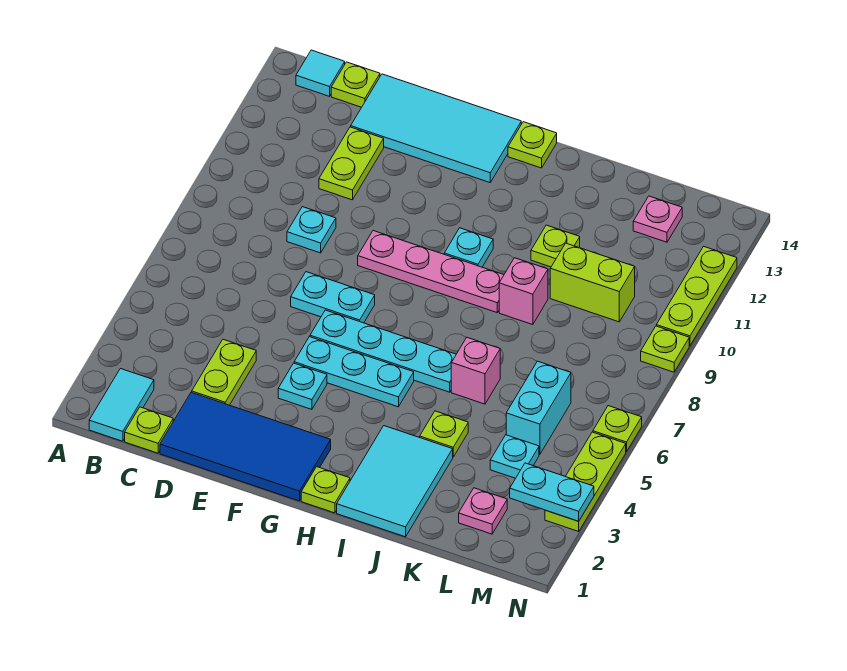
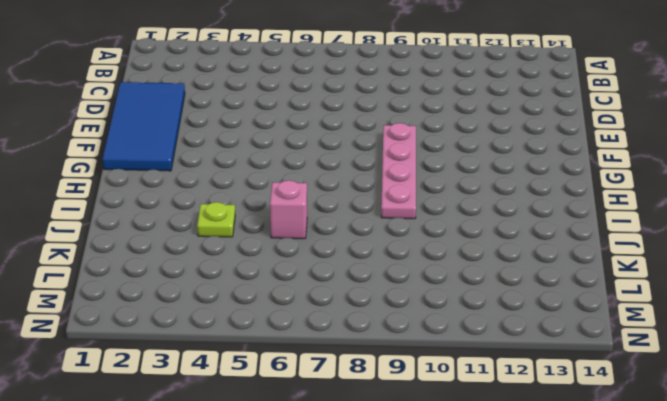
none -> cyan 1x2 tile [89,369,154,441]
none -> cyan 1x1 tile [296,50,345,96]
none -> lime 1x1 plate [125,407,173,453]
none -> lime 1x1 plate [331,62,380,107]

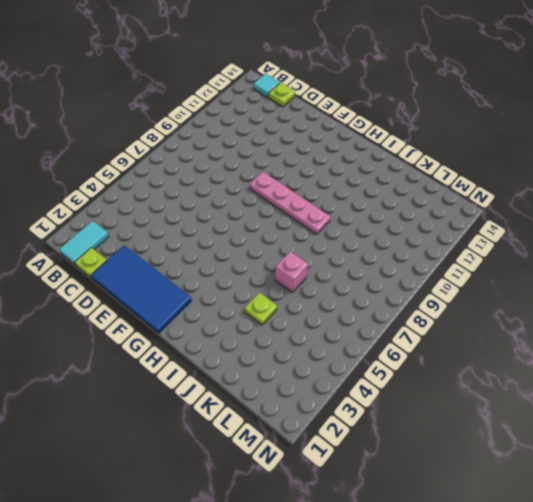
none -> lime 1x2 plate [192,339,256,405]
none -> cyan 1x1 plate [287,207,336,253]
none -> lime 1x2 plate [319,127,384,200]
none -> cyan 2x4 tile [351,74,521,182]

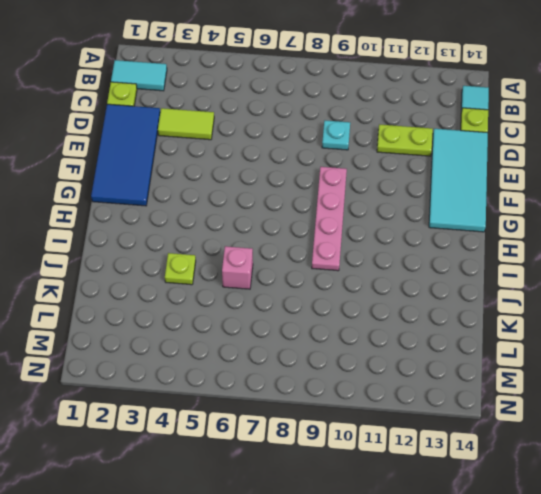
lime 1x2 tile [158,108,214,140] -> lime 1x2 plate [192,339,256,405]
none -> cyan 1x2 plate [291,272,375,323]
none -> cyan 1x1 plate [278,363,327,409]
none -> cyan 1x3 plate [294,337,414,407]
none -> cyan 1x4 plate [310,310,456,392]

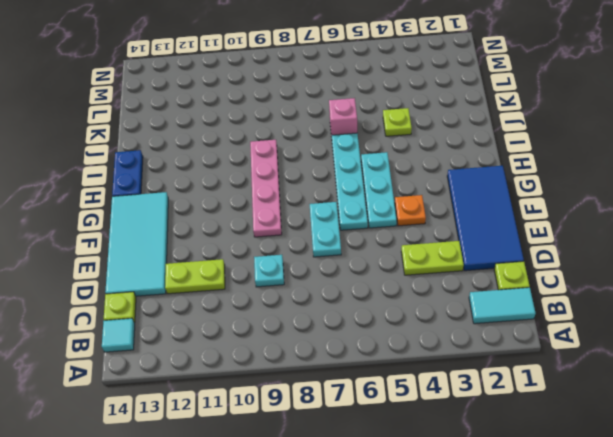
orange 1x1 plate [395,195,426,226] -> cyan 1x1 plate [278,363,327,409]
blue 1x2 plate [112,150,143,196] -> lime 1x1 plate [508,122,557,168]
none -> lime 1x1 plate [301,467,350,513]
none -> cyan 1x1 plate [444,228,493,267]
none -> cyan 2x3 tile [337,426,453,537]
none -> pink 1x1 brick [499,258,548,325]

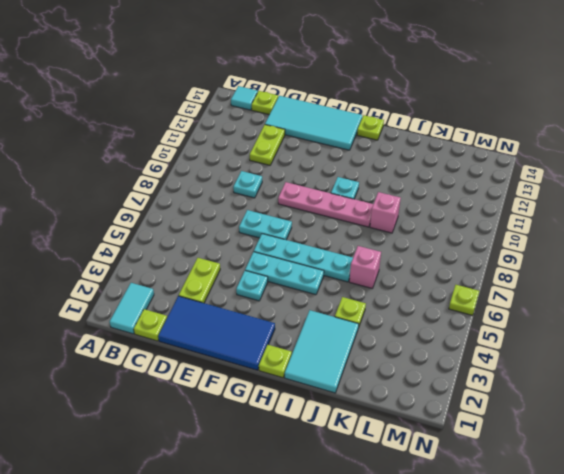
none -> lime 1x1 plate [531,225,580,267]
none -> lime 1x2 brick [550,243,635,322]
none -> pink 1x1 plate [459,488,507,534]
none -> cyan 1x1 plate [490,435,539,478]

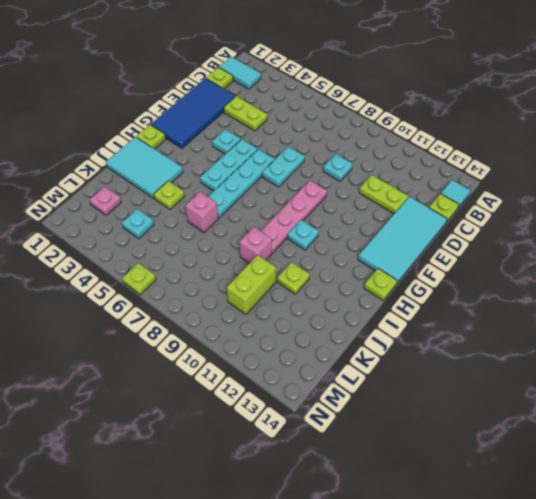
none -> cyan 1x2 brick [506,361,571,455]
none -> pink 1x1 plate [633,196,682,242]
none -> lime 1x3 plate [545,432,626,531]
none -> lime 1x1 plate [641,326,689,372]

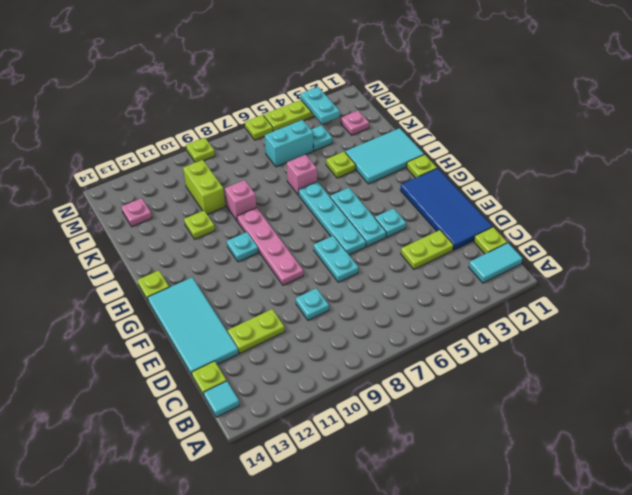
none -> lime 1x3 plate [656,246,737,346]

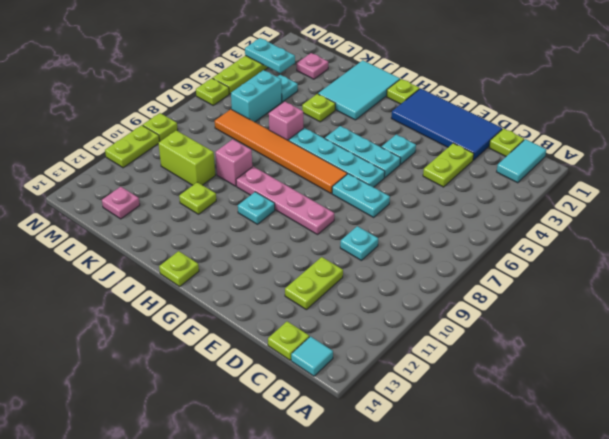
orange 1x6 tile [215,109,347,193] -> none
lime 1x2 plate [105,125,160,168] -> lime 1x3 plate [656,246,737,346]
none -> cyan 2x4 tile [351,74,521,182]

